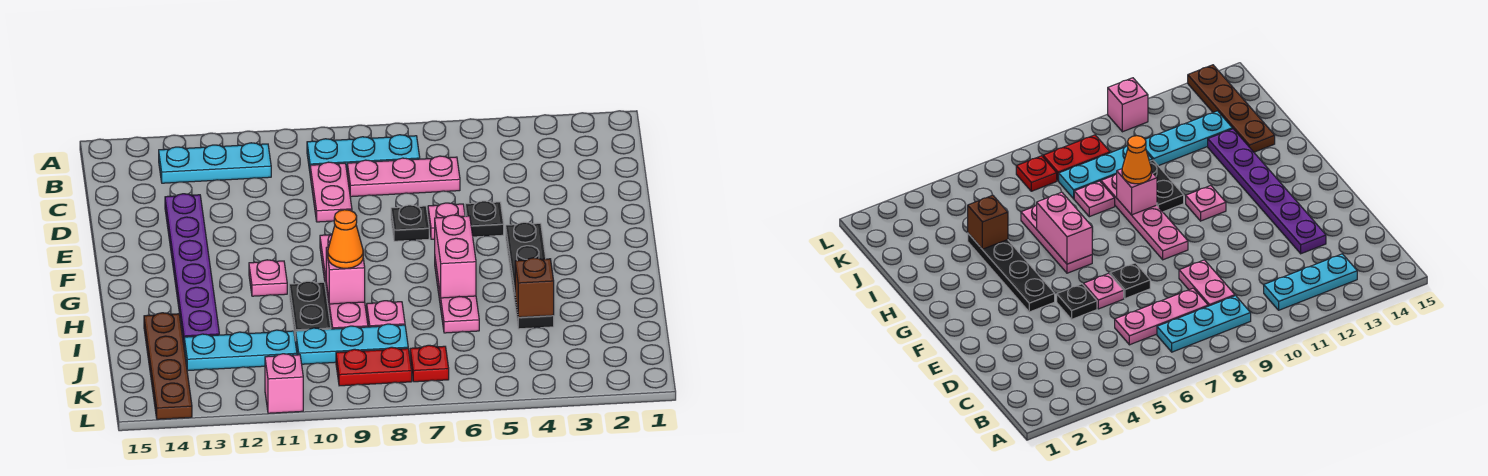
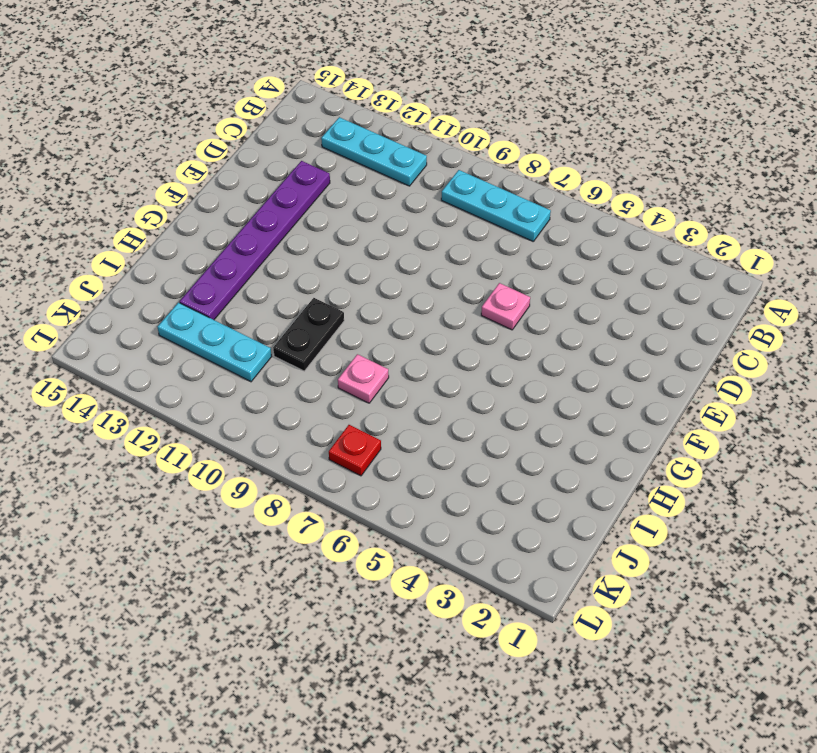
none -> pink 1x3 plate [347,156,460,197]
none -> pink 1x2 plate [310,162,352,222]
none -> black 1x1 plate [465,201,504,237]

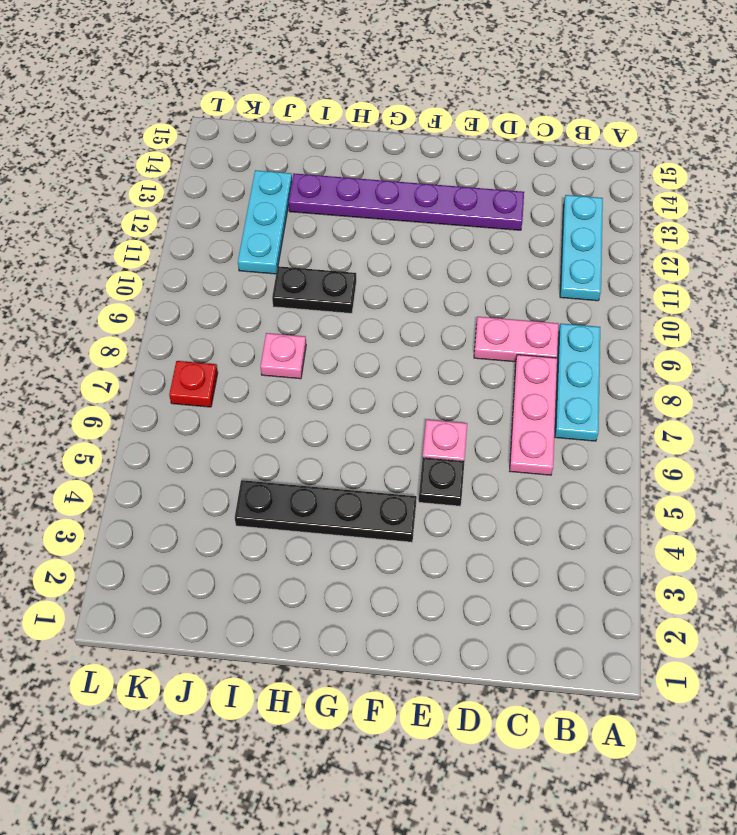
none -> black 1x1 plate [391,205,429,241]
none -> pink 1x4 plate [320,235,368,329]
none -> pink 1x3 plate [435,260,479,333]

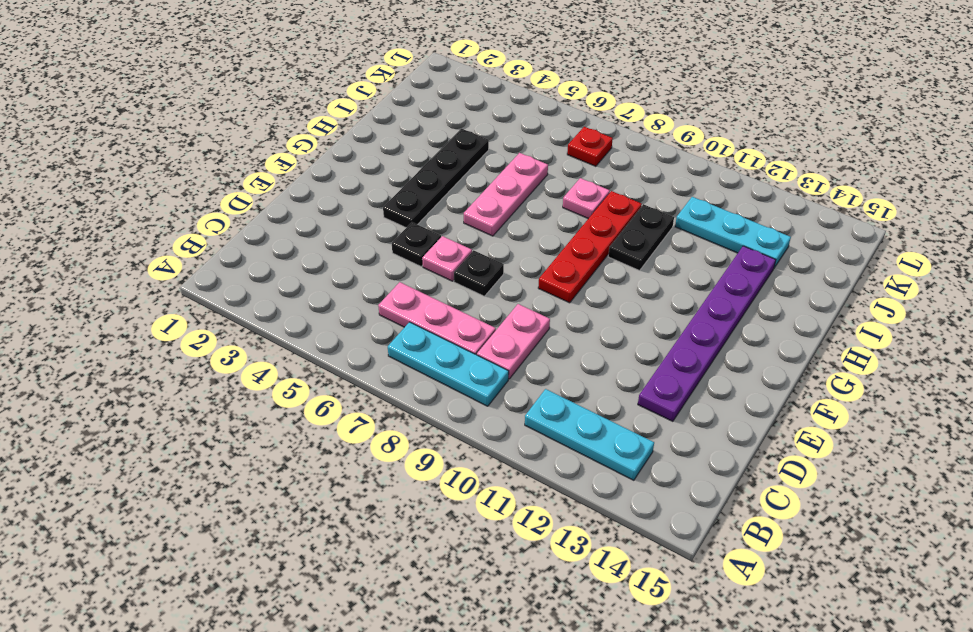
red 1x4 plate [538,191,642,303] -> pink 1x4 plate [320,235,368,329]
none -> pink 1x1 plate [249,260,287,296]
none -> brown 1x4 plate [144,313,192,419]
none -> cyan 1x3 plate [296,324,408,364]

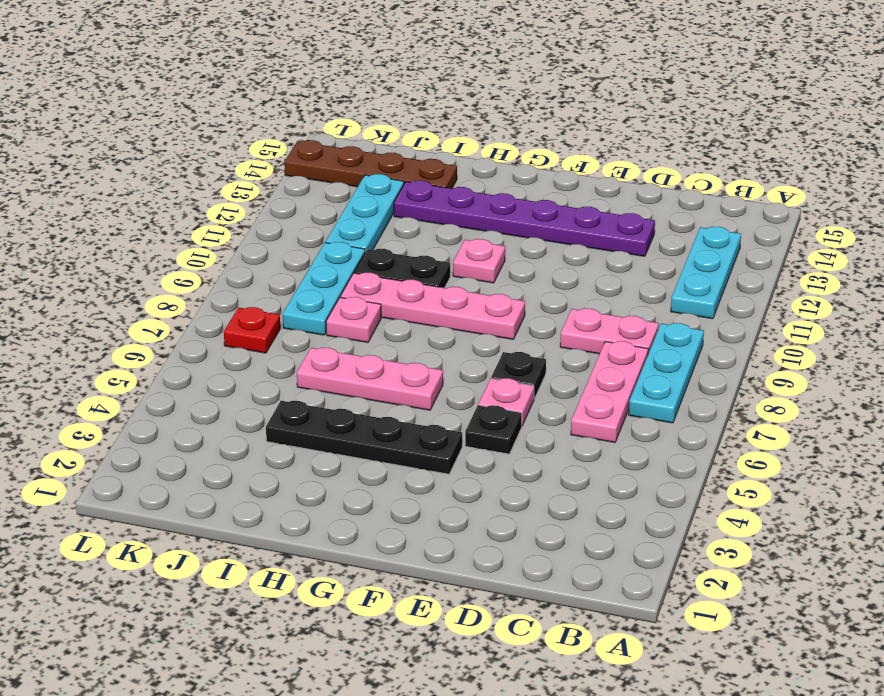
none -> red 1x2 plate [336,347,412,386]
none -> pink 1x1 brick [265,354,303,413]
none -> pink 1x2 brick [435,215,476,298]

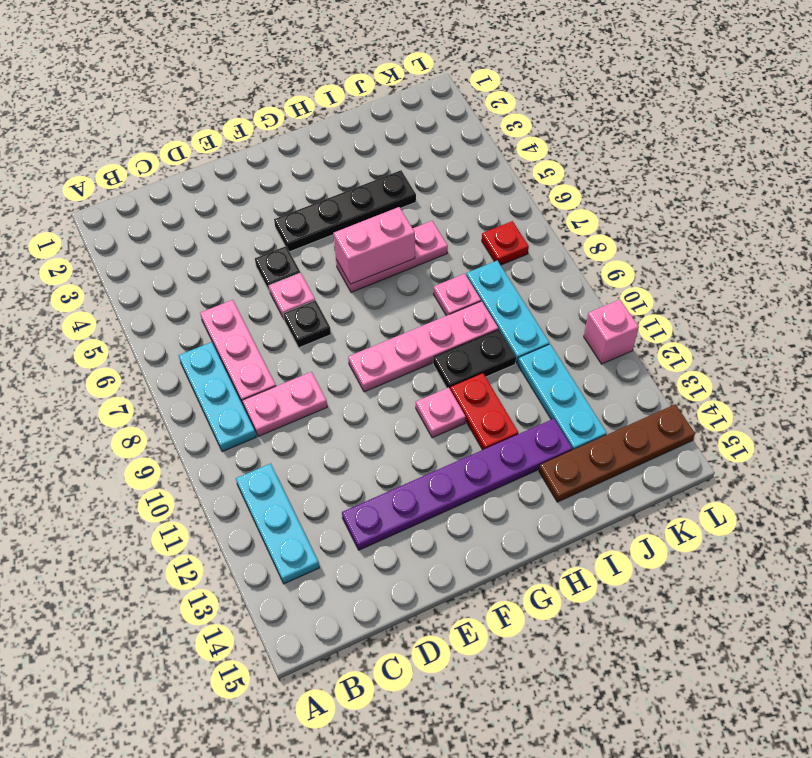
red 1x2 plate [450,373,518,450] -> red 1x2 plate moved to [336,347,412,386]
none -> pink 1x1 brick [326,247,365,304]
none -> brown 1x1 brick [515,258,554,317]
none -> orange 1x1 cone [328,210,363,268]

